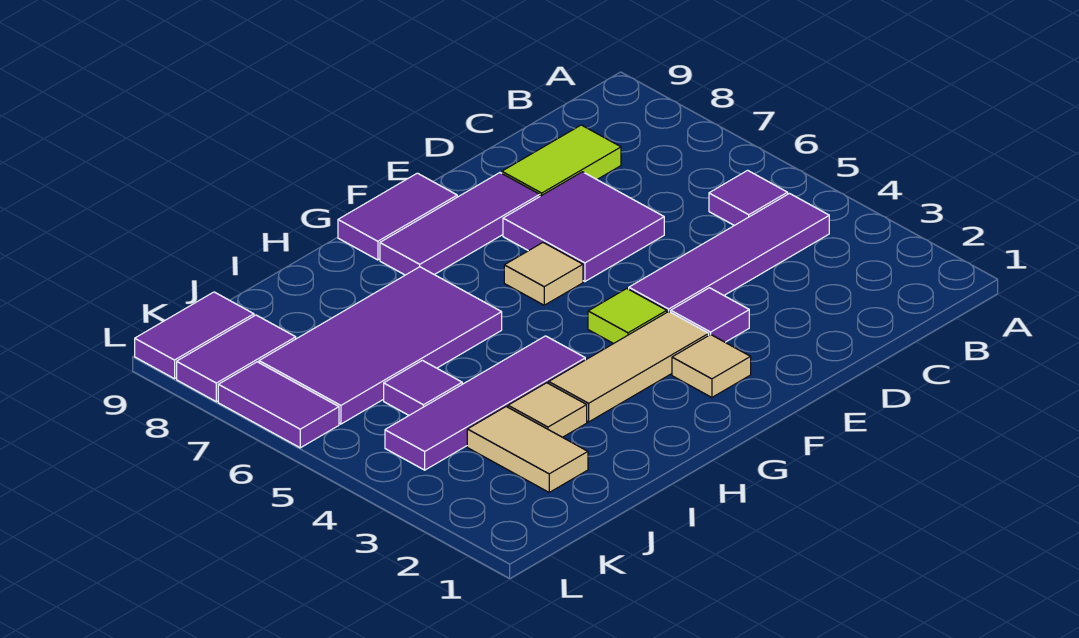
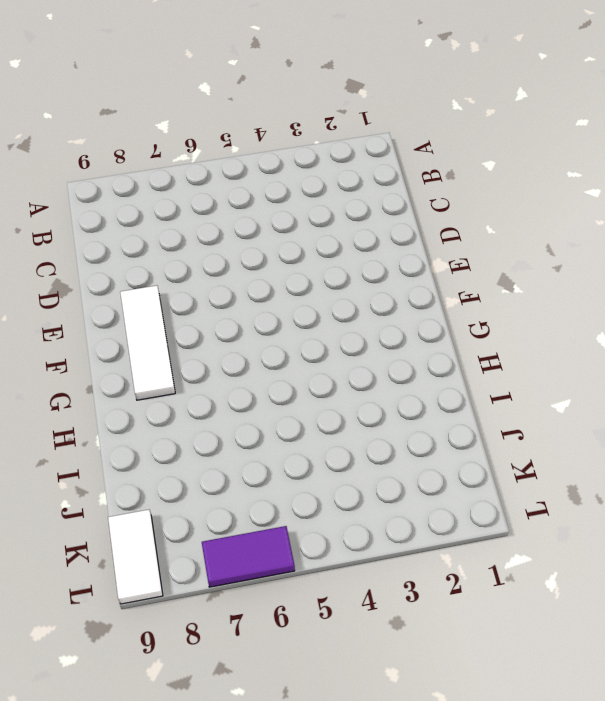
white 1x3 tile [120,286,175,400] -> purple 1x3 tile [380,173,540,275]
white 1x2 tile [108,510,163,604] -> purple 1x2 tile [135,292,254,379]
none -> purple 1x4 tile [629,194,829,312]
none -> purple 1x1 tile [709,170,788,226]
none -> lime 1x2 tile [502,125,621,196]

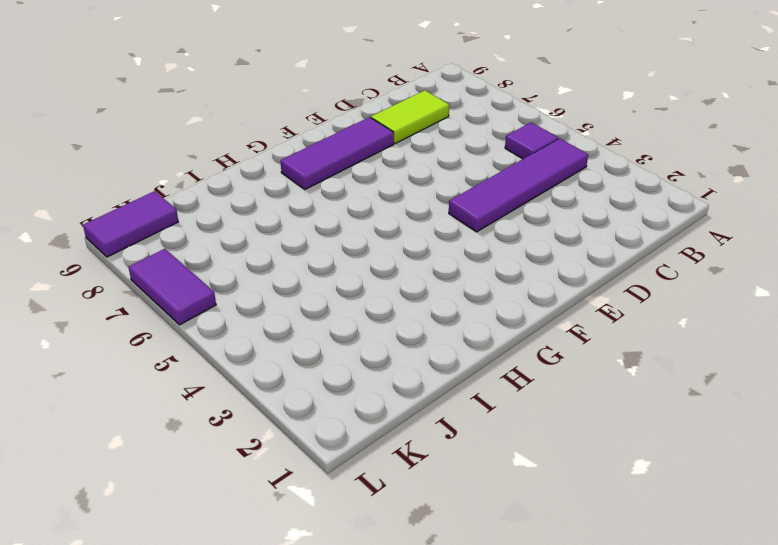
none -> purple 2x2 tile [503,172,664,282]
none -> purple 1x1 tile [671,288,749,342]
none -> tan 1x1 tile [672,335,751,397]

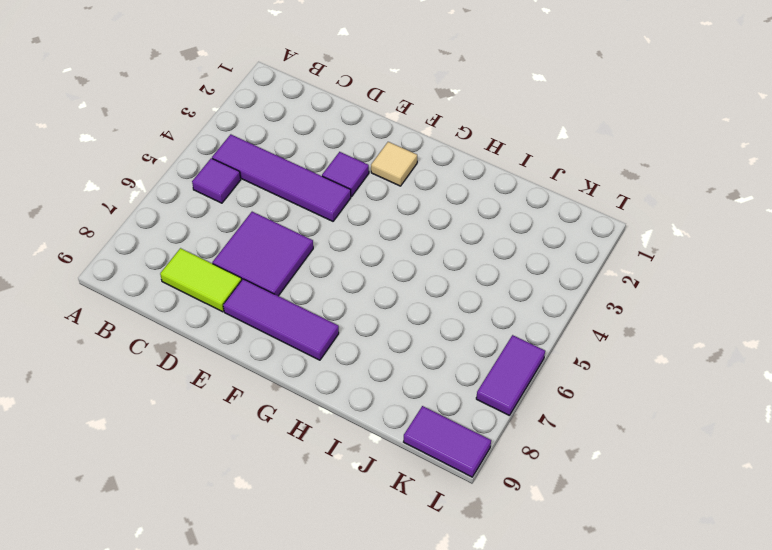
none -> tan 1x3 tile [549,312,709,422]
none -> lime 1x1 tile [588,289,667,344]
none -> tan 1x1 tile [504,243,583,305]

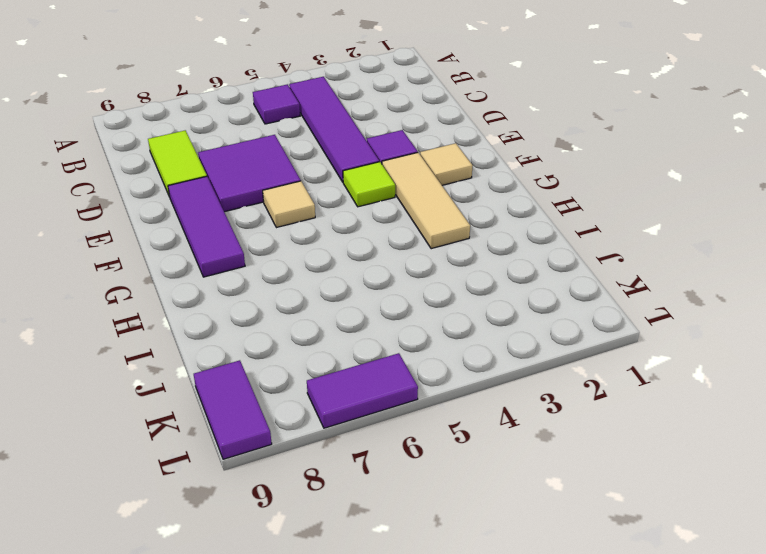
none -> purple 1x2 tile [338,173,457,260]
none -> purple 1x4 tile [385,336,585,470]
none -> purple 2x4 tile [259,267,502,424]

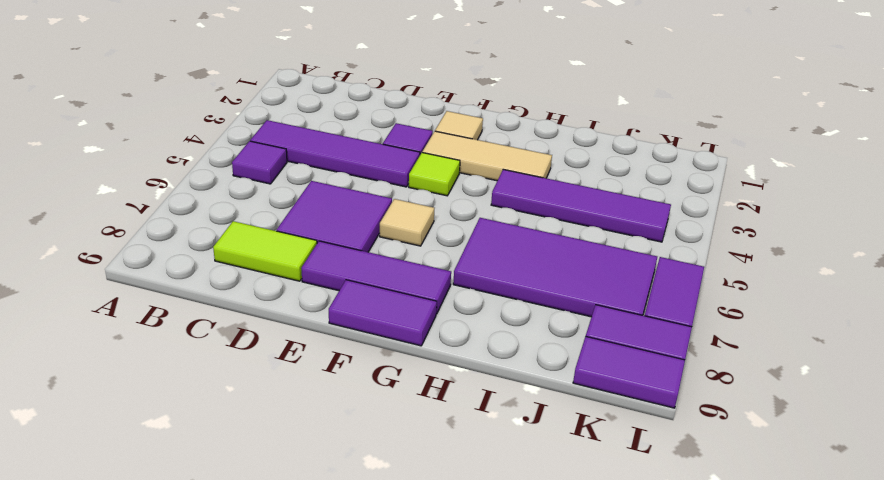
none -> tan 1x1 tile [508,383,587,437]
none -> tan 1x2 tile [467,407,588,492]
none -> purple 1x1 tile [384,360,462,415]

